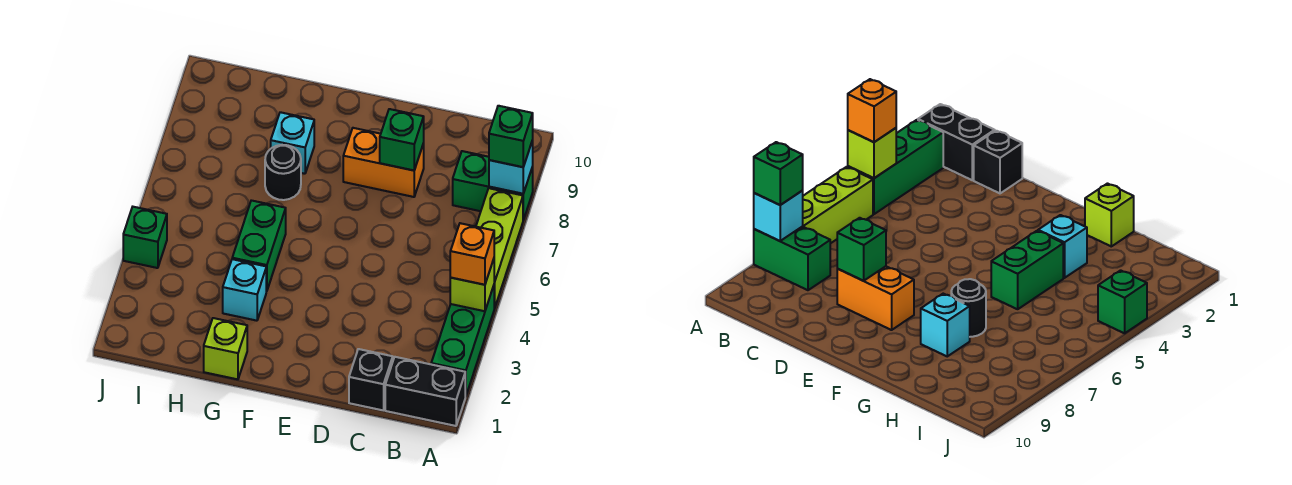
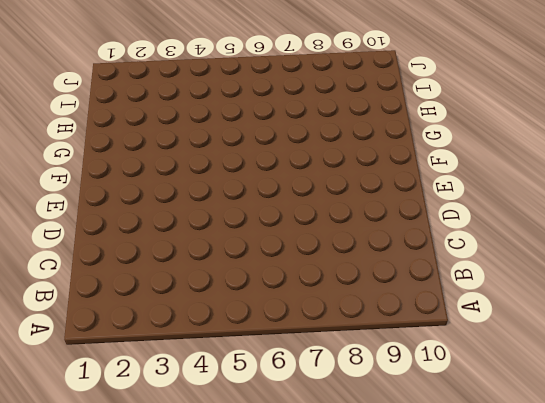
none -> black 1x2 brick [385,357,465,426]
none -> green 1x3 brick [431,286,494,397]
none -> lime 1x3 brick [476,188,523,308]

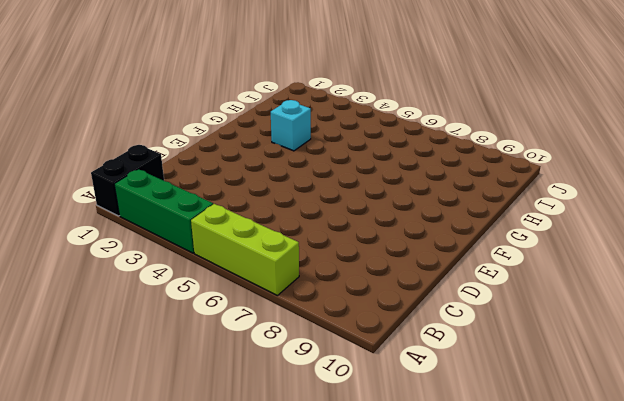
none -> green 1x2 brick [453,151,533,220]
none -> black 1x1 brick [349,349,393,410]
none -> orange 1x2 brick [343,128,424,197]

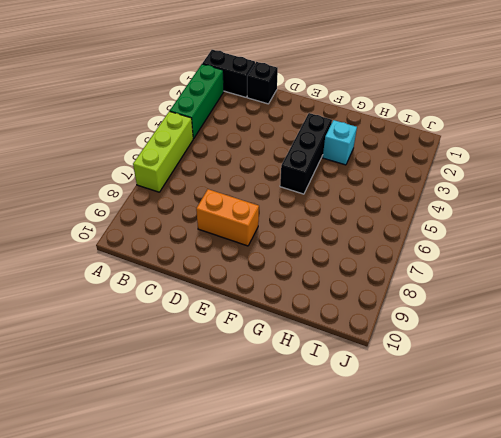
black 1x3 brick [280,113,332,194] -> none
none -> green 1x2 brick [453,151,533,220]
none -> lime 1x1 brick [204,318,247,379]
none -> green 1x2 brick [232,200,286,291]

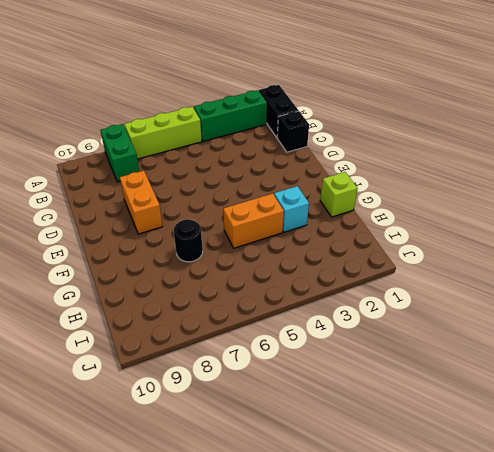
orange 1x2 brick [223,193,284,248] -> green 1x2 brick [232,200,286,291]
none -> cyan 1x1 brick [271,112,314,174]
none -> green 1x1 brick [123,207,167,268]
none -> lime 1x1 brick [450,259,494,311]

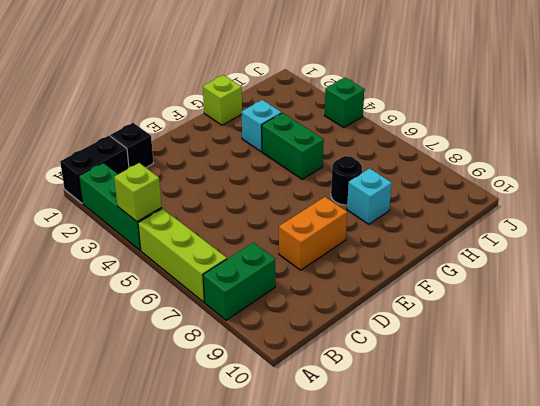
none -> cyan 1x1 brick [489,140,533,194]
none -> green 1x1 brick [380,109,424,170]
none -> orange 1x1 brick [450,223,494,285]

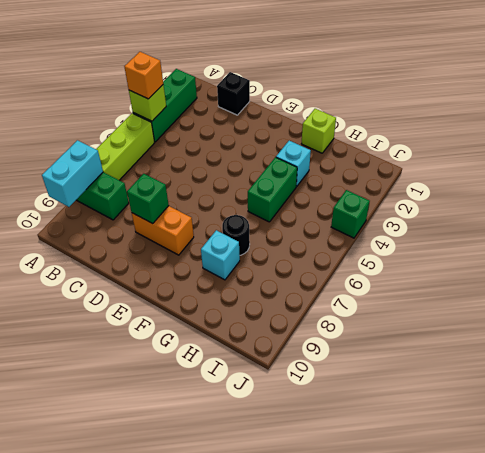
cyan 1x2 brick [42,140,103,207] -> cyan 1x1 brick [489,140,533,194]
none -> black 1x2 brick [385,357,465,426]
none -> green 1x1 brick [489,106,533,167]

